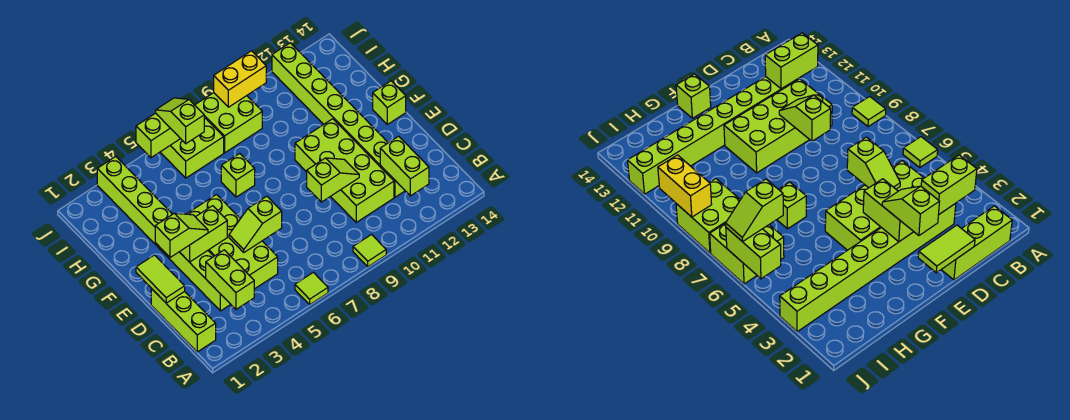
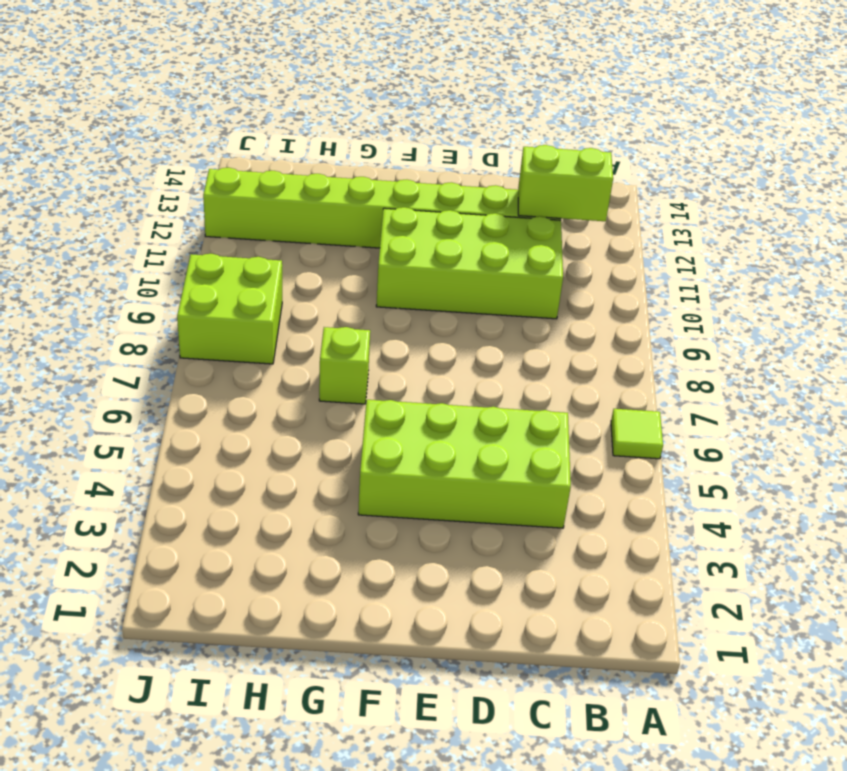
none -> lime 1x1 tile [353,235,386,267]
none -> lime 1x3 brick [151,289,216,352]
none -> lime 1x8 brick [97,157,231,311]

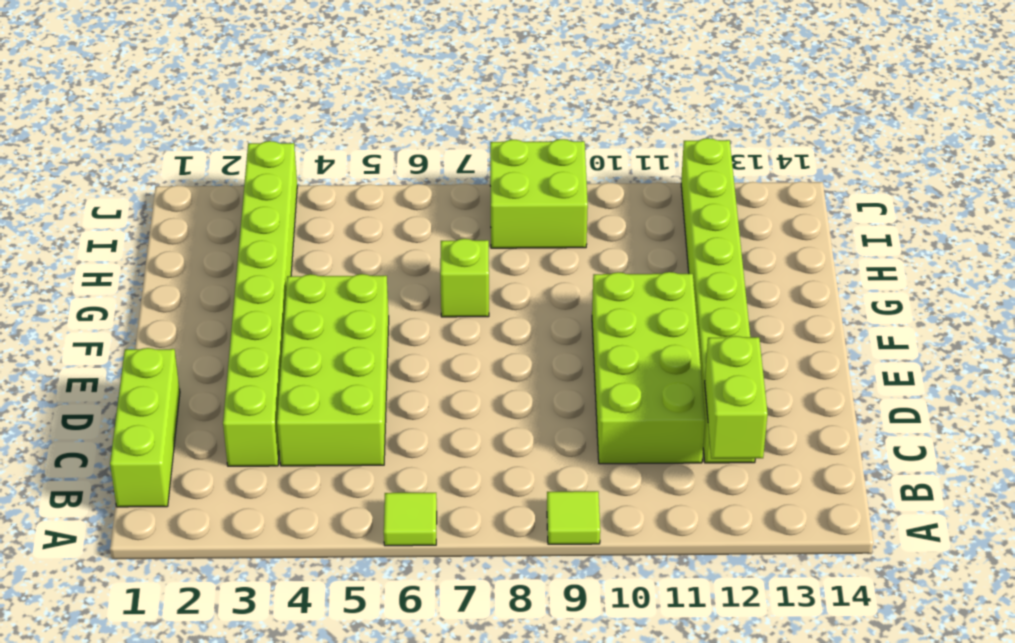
none -> lime 1x1 brick [373,81,406,124]
none -> lime 2x2 brick [160,117,224,178]
none -> lime 1x2 brick [206,250,254,309]

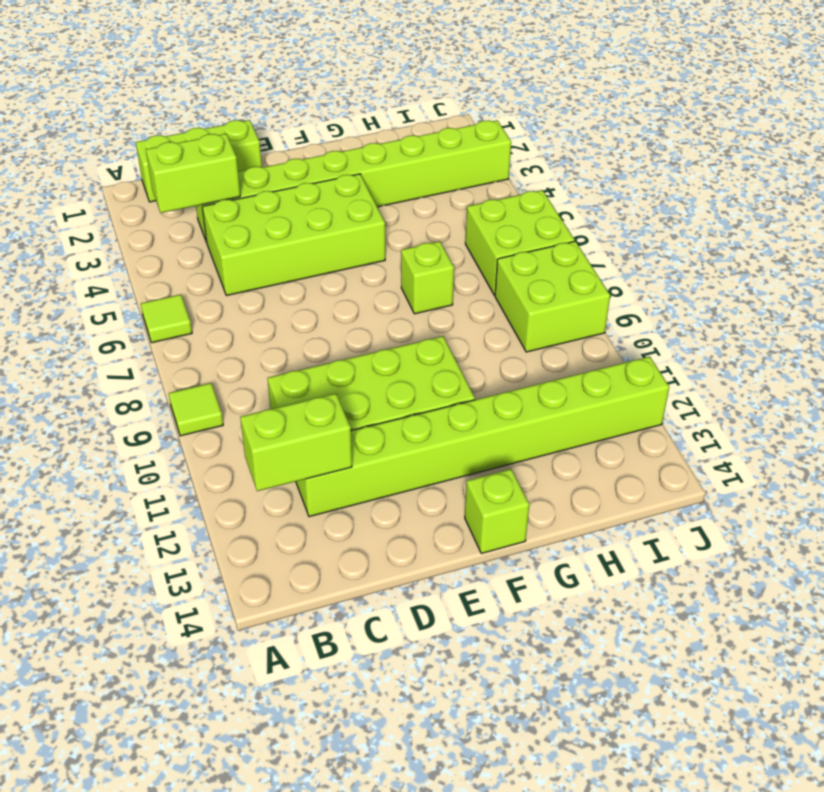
none -> lime 1x2 tile [136,255,185,303]
none -> lime 1x2 slope [229,196,282,252]
none -> lime 1x2 slope [307,158,359,202]

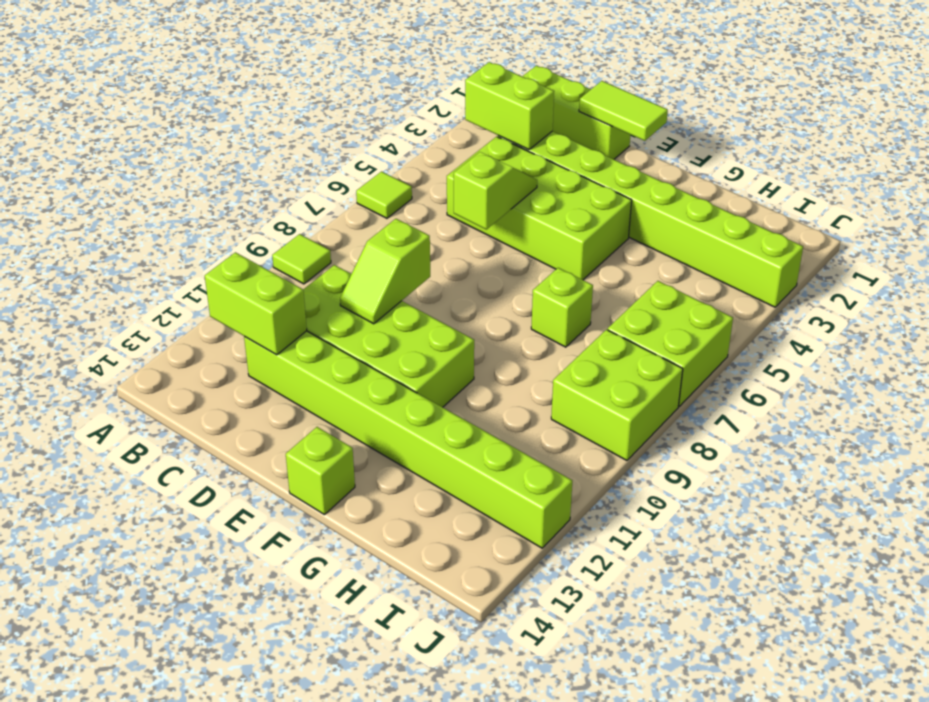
none -> lime 1x2 brick [180,206,227,262]
none -> lime 1x2 brick [136,113,180,158]
none -> yellow 1x2 brick [214,51,266,107]

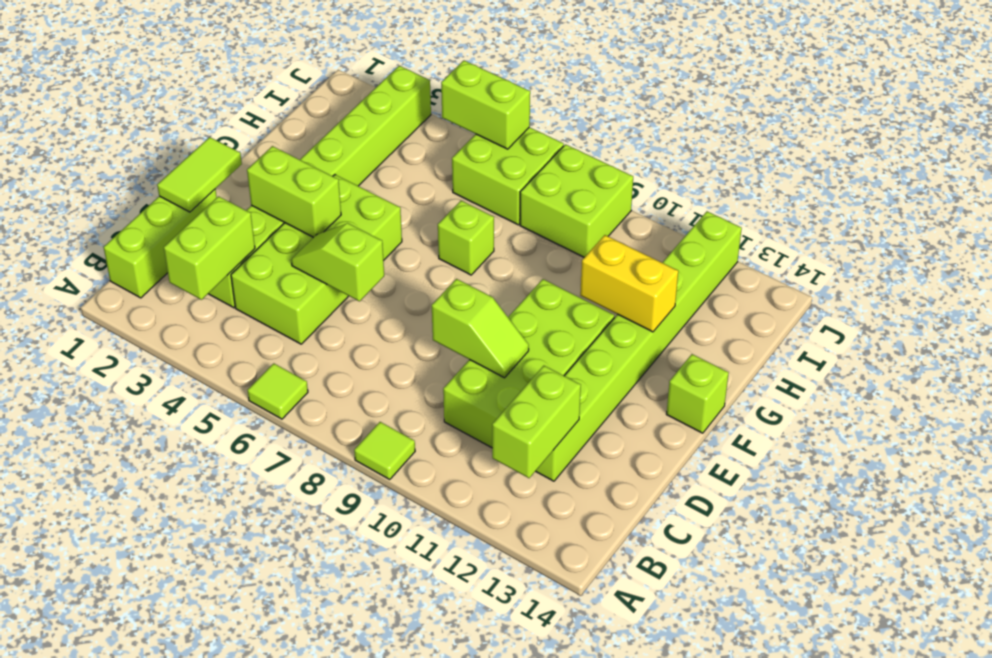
yellow 1x2 brick [580,235,678,332] -> yellow 1x2 brick moved to [214,51,266,107]
none -> lime 1x2 slope [155,213,208,257]
none -> lime 1x2 slope [156,98,204,144]

